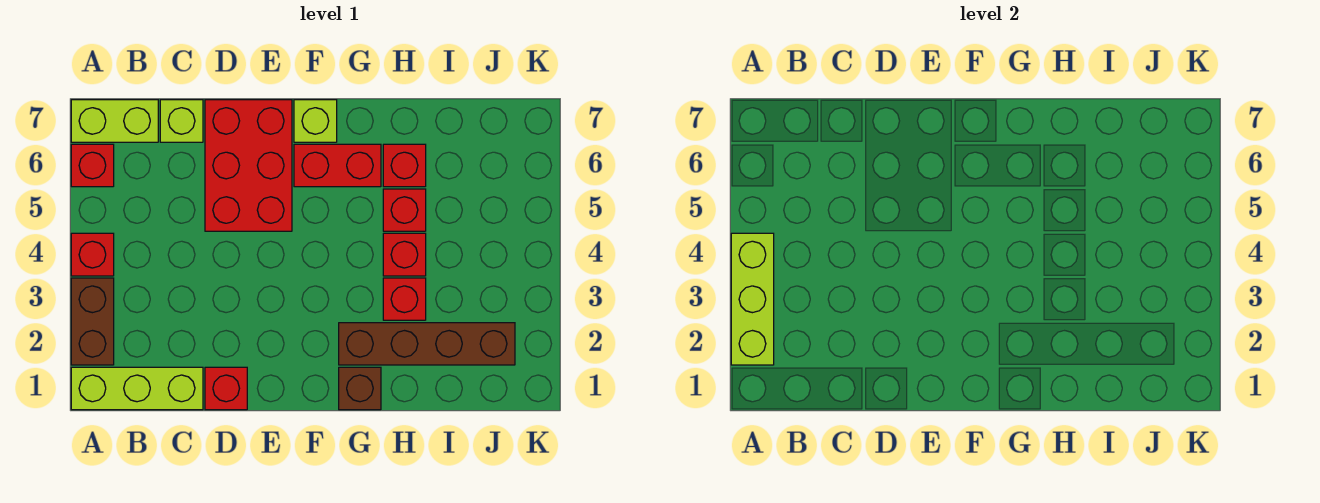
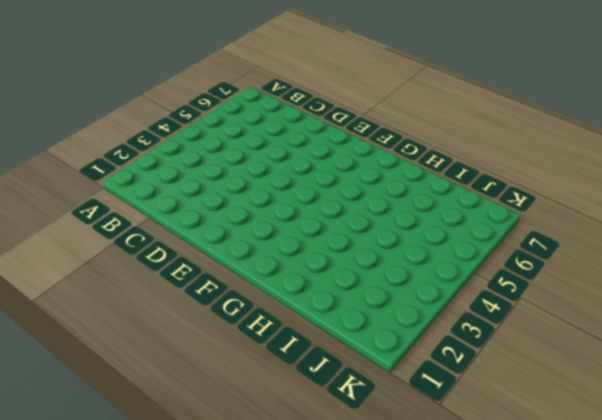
none -> lime 1x3 brick [71,367,203,410]
none -> brown 1x2 brick [71,278,114,365]
none -> red 1x1 brick [71,233,114,276]

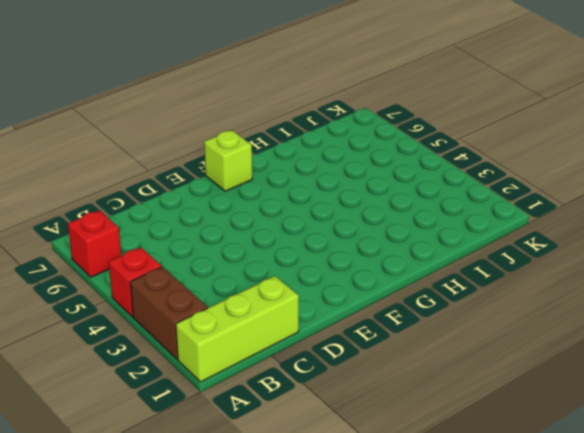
none -> lime 1x2 brick [71,100,158,142]
none -> lime 1x1 brick [160,100,203,142]
none -> red 1x1 brick [205,367,247,410]

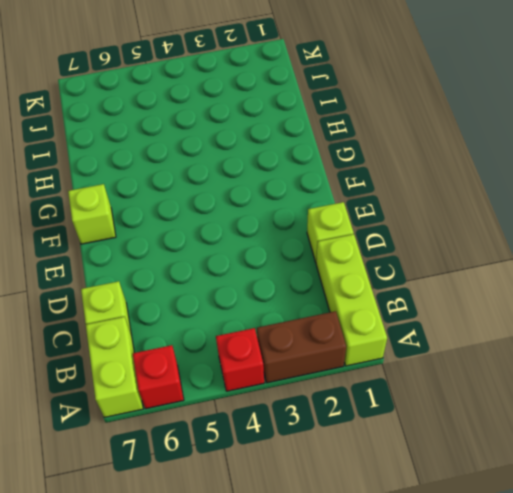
lime 1x1 brick [307,202,354,262] -> red 1x1 brick [205,367,247,410]
none -> red 2x3 brick [205,100,292,231]
none -> red 1x2 brick [294,144,381,187]
none -> brown 1x1 brick [339,367,381,410]

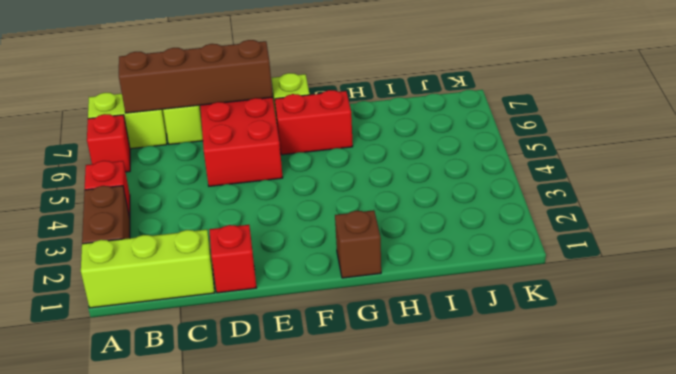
brown 1x4 brick [119,40,273,113] -> brown 1x4 brick moved to [339,323,515,365]
none -> red 1x1 brick [383,278,426,320]
none -> red 1x1 brick [383,233,426,276]
none -> red 1x1 brick [383,189,426,231]

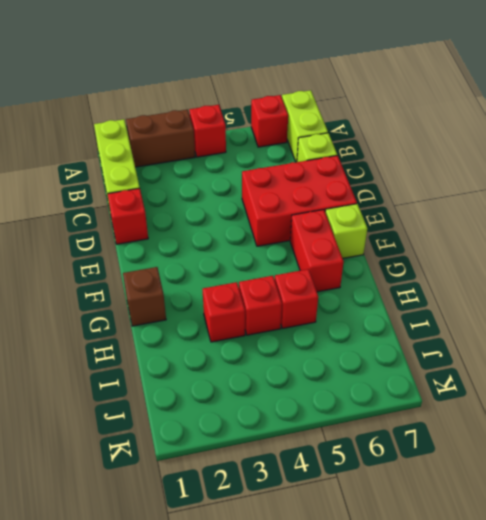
none -> brown 1x4 brick [339,323,515,365]
none -> red 1x1 brick [383,144,426,187]
none -> lime 1x3 brick [731,233,774,365]

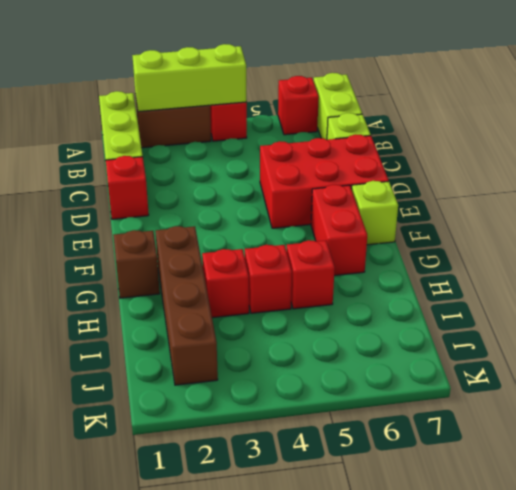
none -> red 1x1 brick [383,144,426,187]

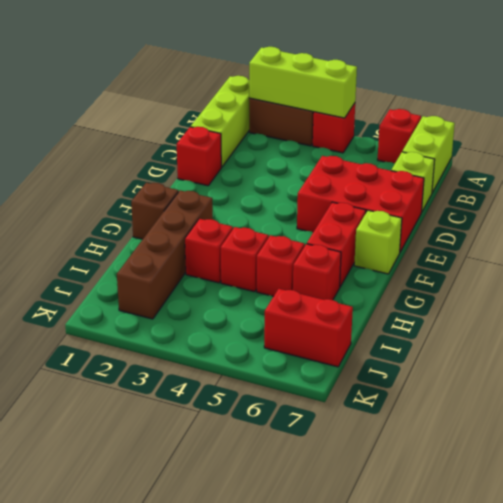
red 1x2 brick [264,289,353,367] -> none

